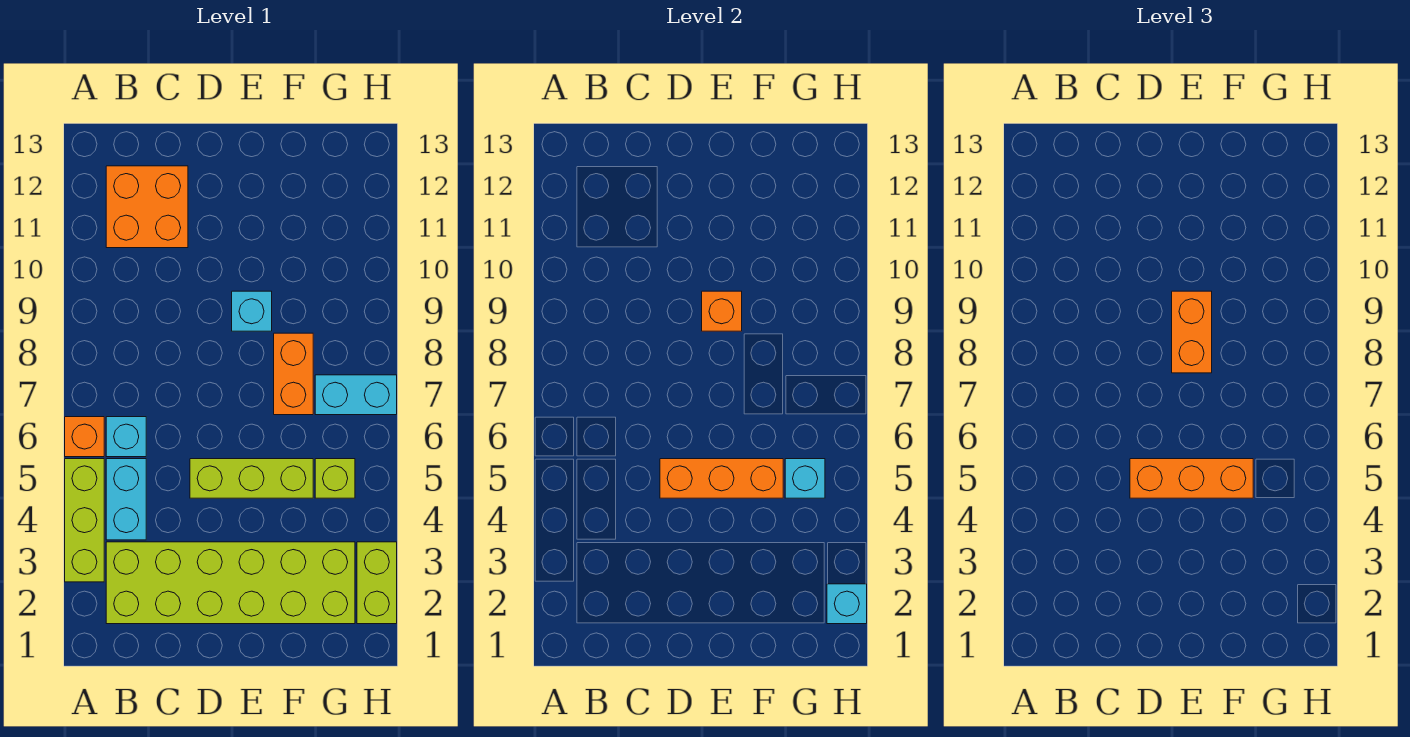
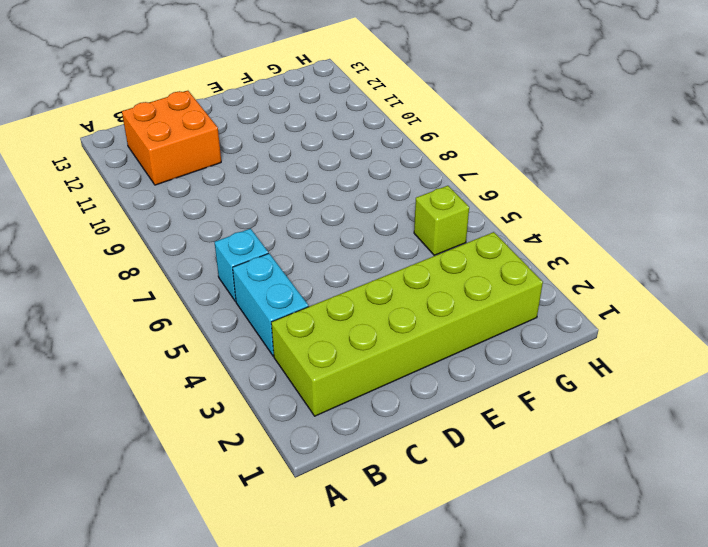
none -> lime 1x3 brick [65,459,104,582]
none -> orange 1x1 brick [65,417,104,457]
none -> lime 1x3 brick [190,459,313,498]

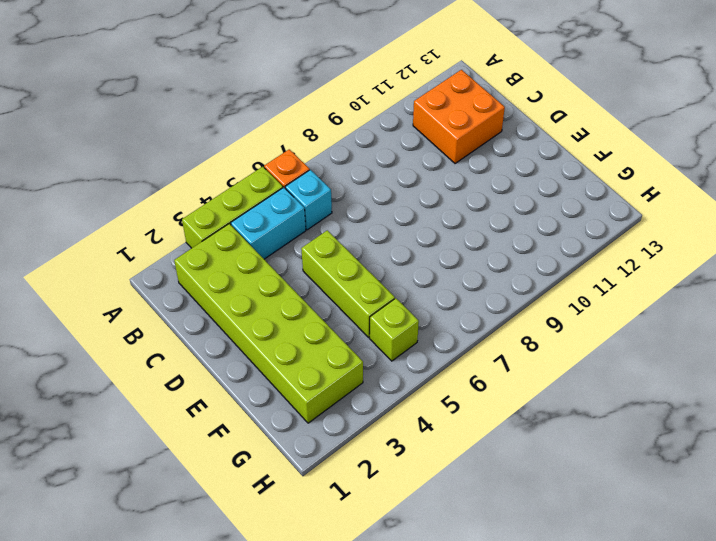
none -> cyan 1x1 brick [232,291,272,331]
none -> orange 1x2 brick [274,333,313,415]
none -> cyan 1x2 brick [315,375,397,415]

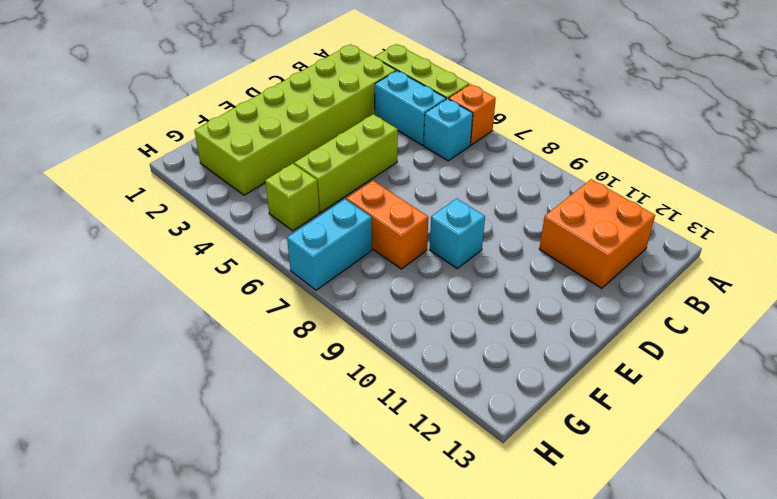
none -> lime 1x2 brick [357,542,397,624]
none -> orange 1x3 brick [660,459,783,498]
none -> orange 1x1 brick [702,291,742,331]

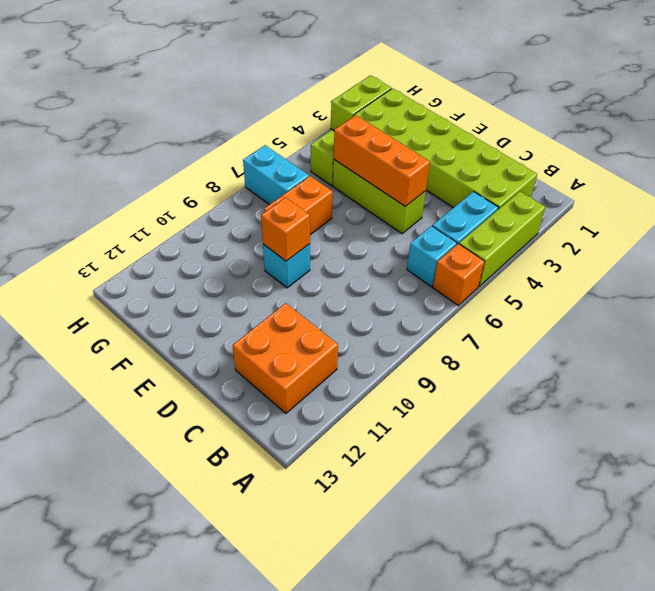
none -> cyan 1x1 brick [785,459,825,498]
none -> cyan 1x1 brick [827,584,867,624]
none -> orange 1x3 brick [1130,459,1253,498]

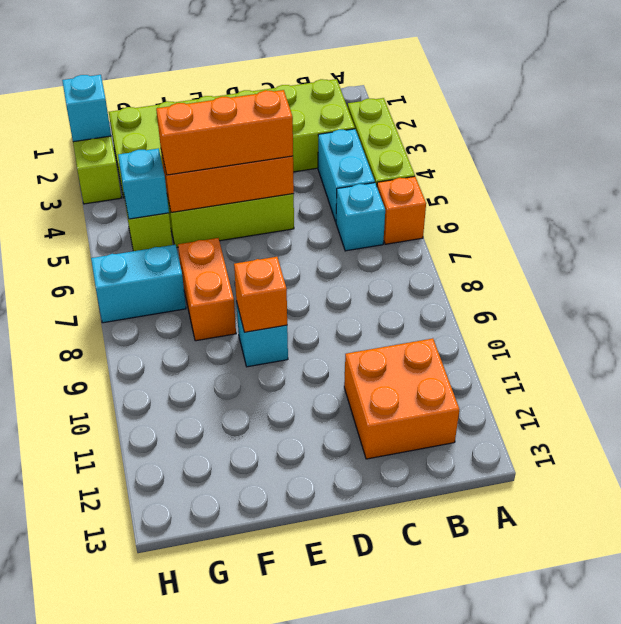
none -> orange 1x2 brick [1172,291,1212,373]

